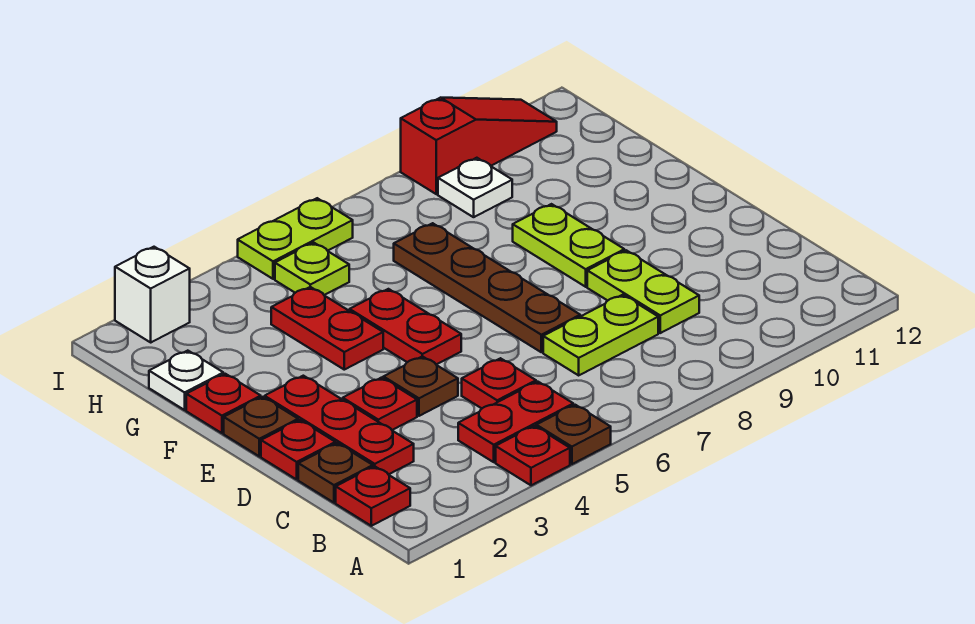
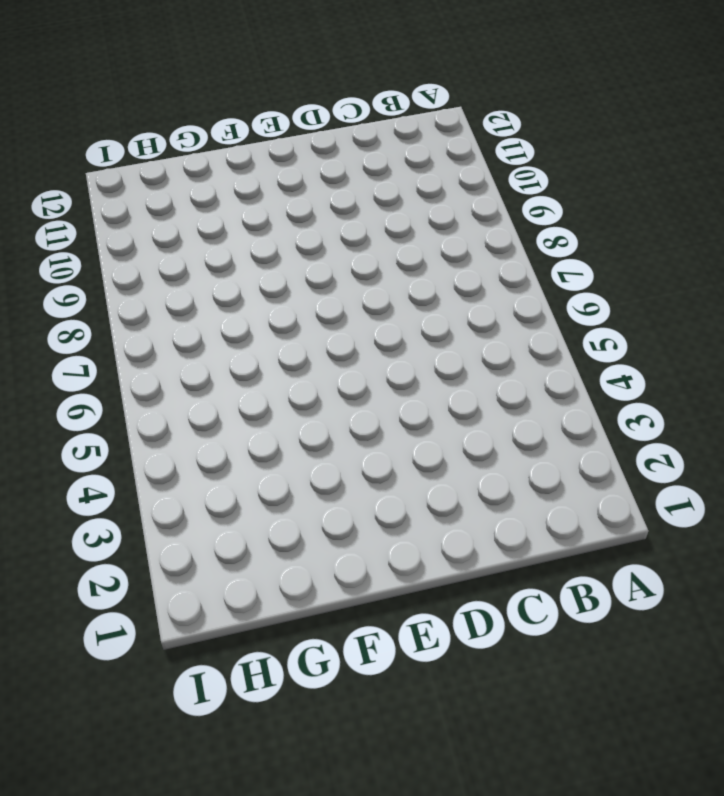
none -> red 1x1 plate [496,426,570,485]
none -> brown 1x1 plate [536,405,611,464]
none -> red 1x1 plate [336,466,410,526]

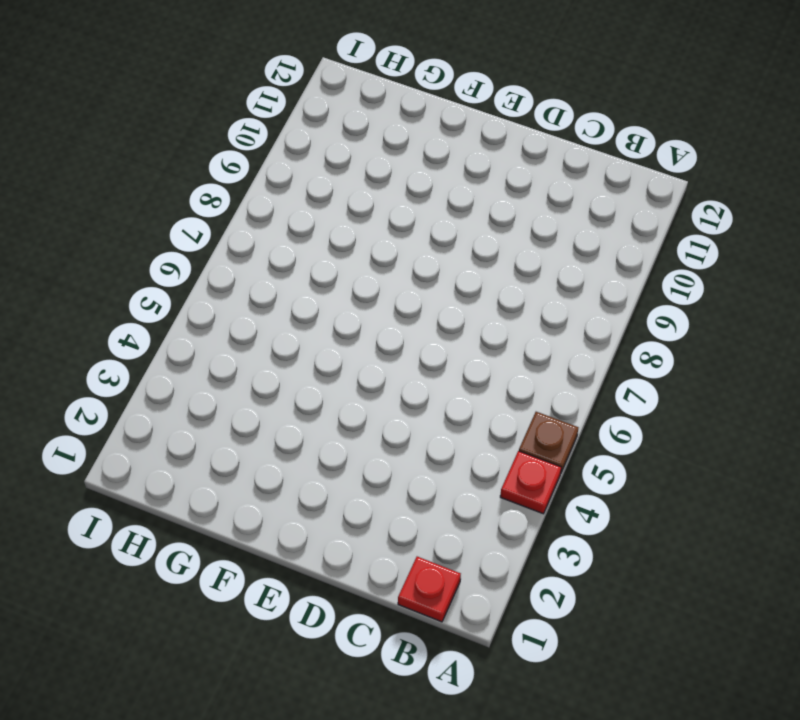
none -> red 1x2 plate [458,382,573,462]
none -> brown 1x1 plate [298,443,373,503]
none -> red 1x3 plate [265,376,414,475]

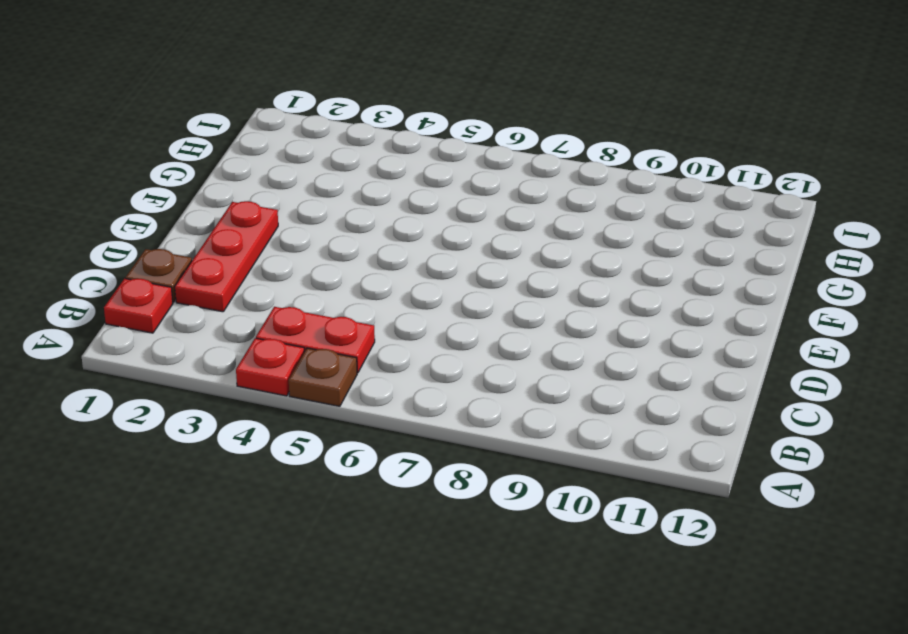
none -> red 1x1 plate [462,358,536,408]
none -> lime 1x2 plate [543,295,658,375]
none -> lime 1x2 plate [587,250,699,333]

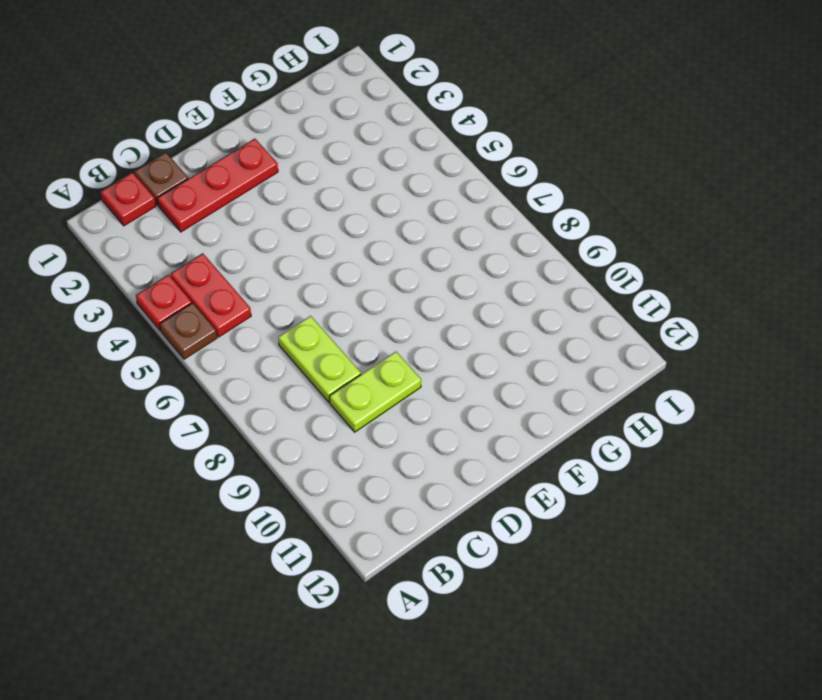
none -> red 1x1 plate [462,358,536,408]
none -> red 1x1 plate [261,420,336,479]
none -> red 1x1 plate [343,378,417,430]

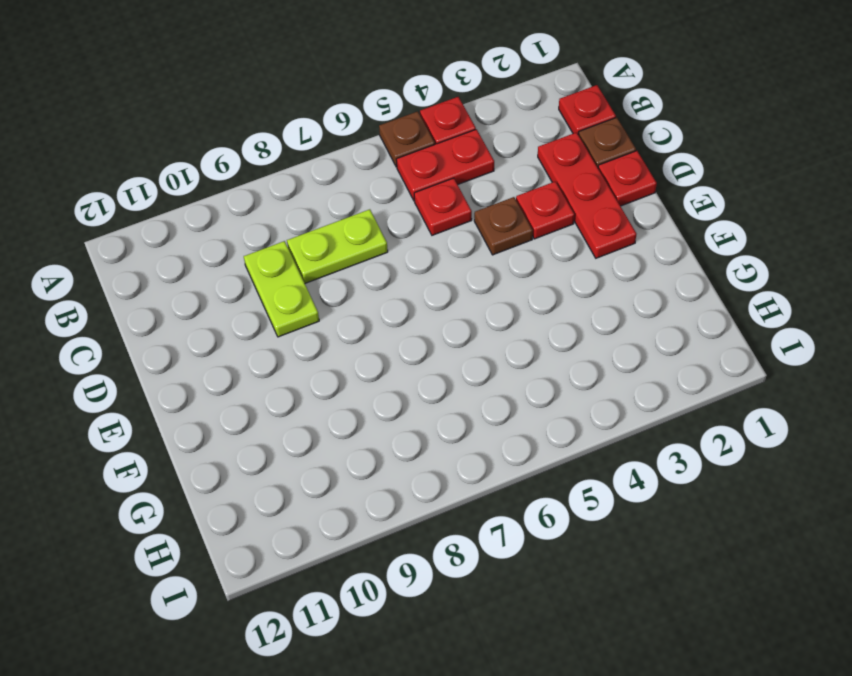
none -> brown 1x4 plate [394,223,580,352]
none -> brown 1x1 plate [224,397,298,456]
none -> red 1x2 plate [350,289,461,364]

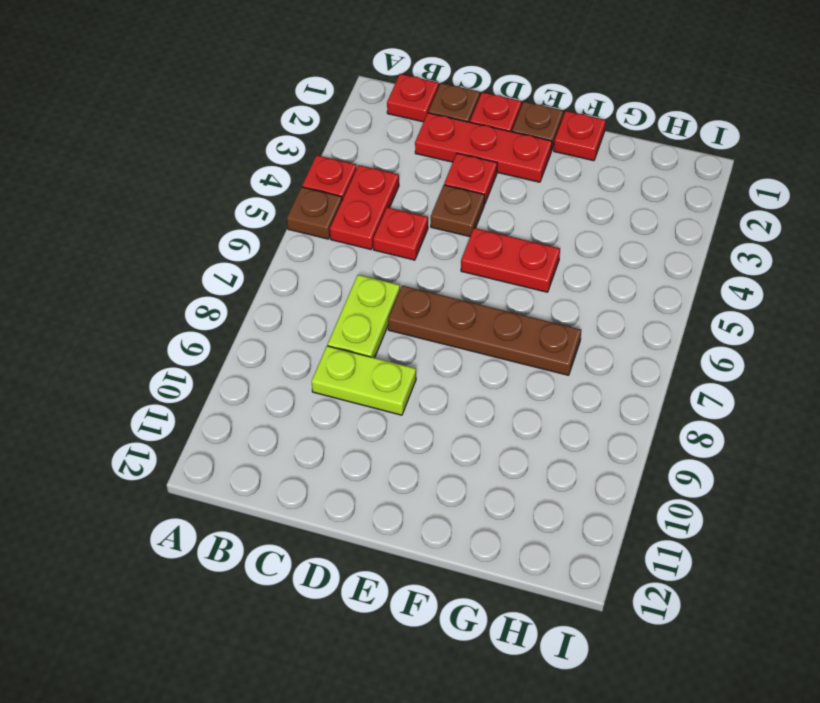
none -> lime 1x2 plate [513,204,624,287]
none -> red 1x2 plate [271,287,383,370]
none -> white 1x1 plate [149,351,223,410]

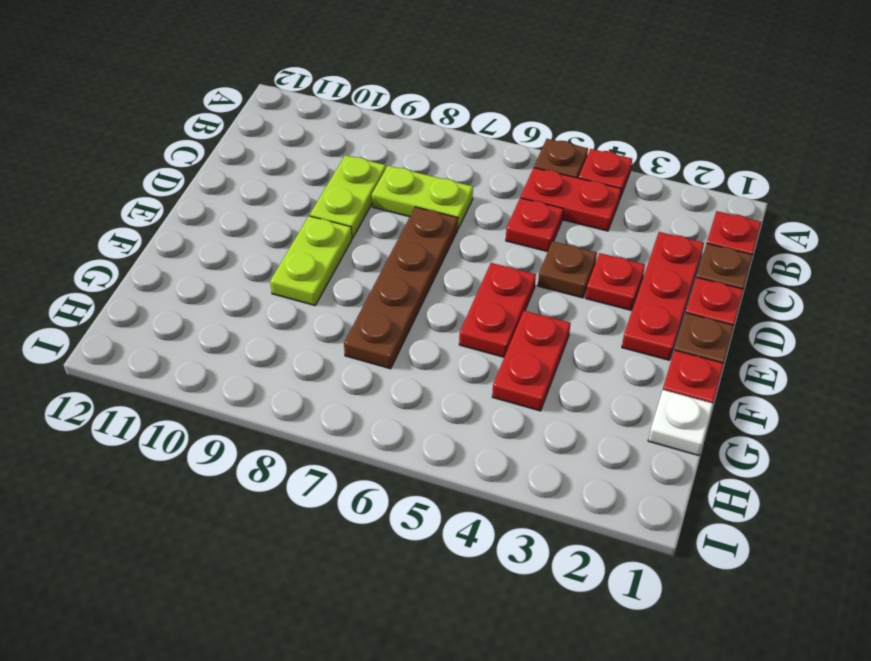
none -> lime 1x1 plate [275,243,349,295]
none -> white 1x1 plate [438,158,512,217]
none -> white 1x1 brick [115,247,190,342]

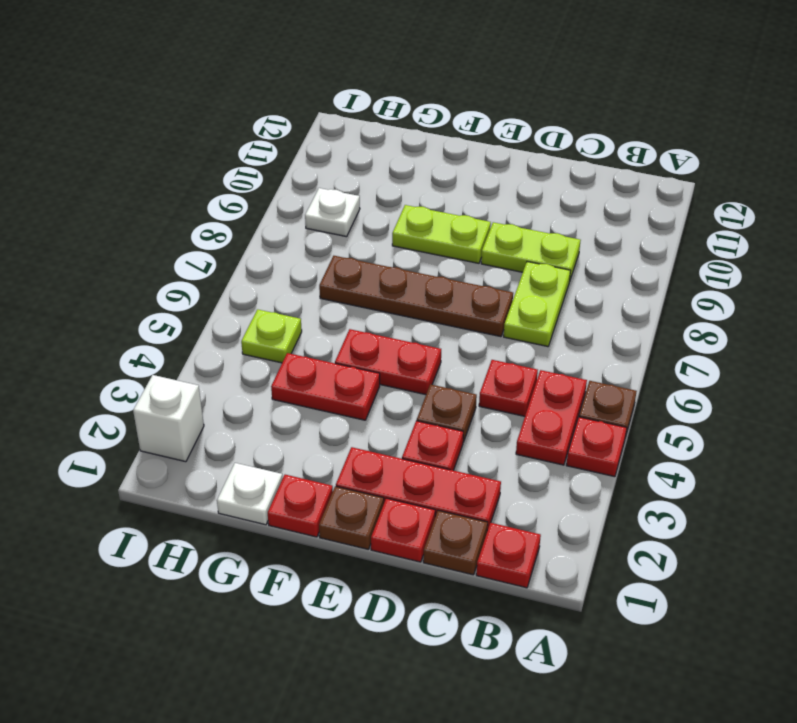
none -> lime 1x2 plate [238,198,353,279]
none -> red 1x3 slope [401,98,557,194]

